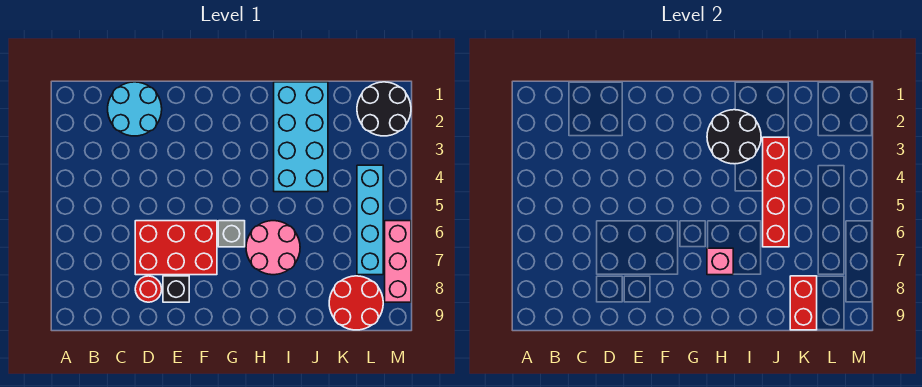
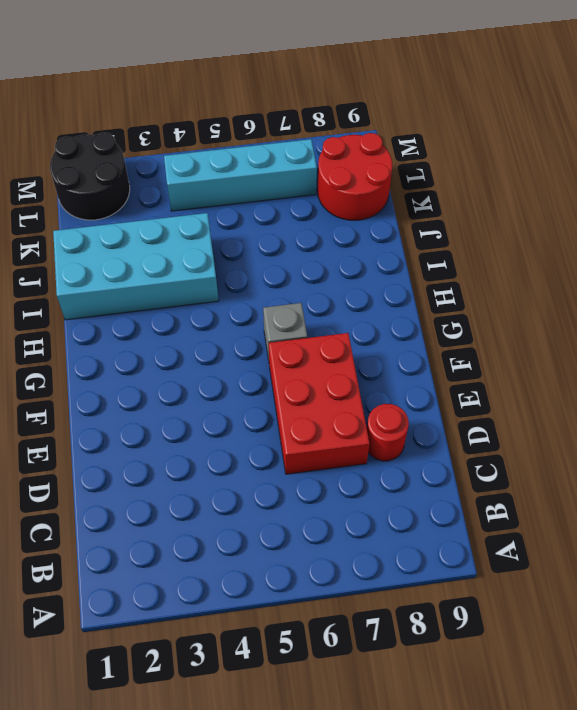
none -> cyan 2x2 round brick [108,82,162,136]
none -> black 1x1 brick [163,276,189,302]
none -> pink 2x2 round brick [246,221,300,275]

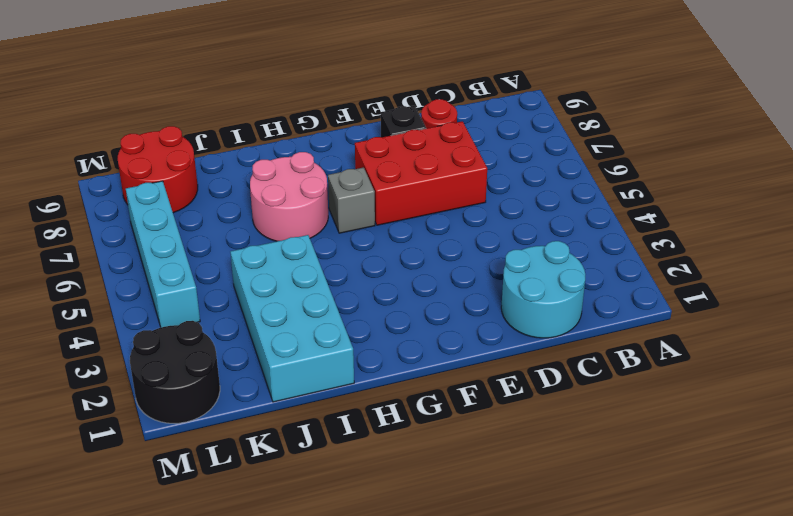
none -> pink 1x3 brick [385,221,411,302]
none -> black 2x2 round brick [707,110,761,164]
none -> pink 1x1 brick [707,248,733,275]

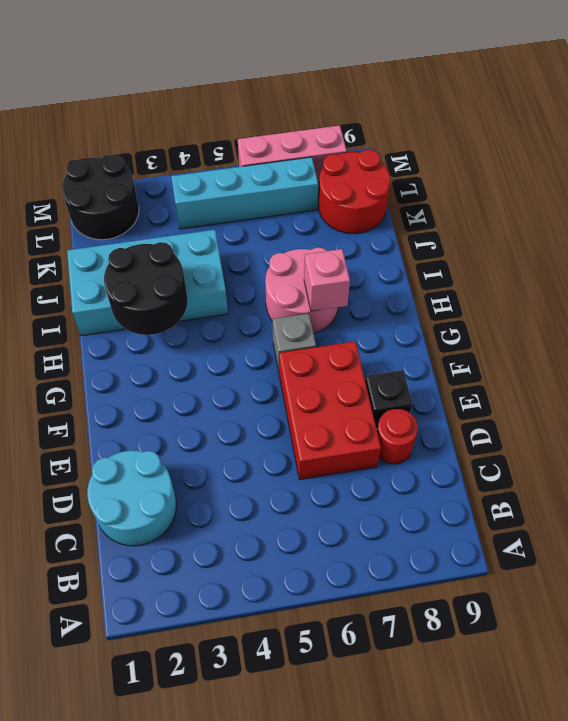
none -> red 1x4 brick [763,137,789,247]
none -> red 1x2 brick [790,276,817,330]

